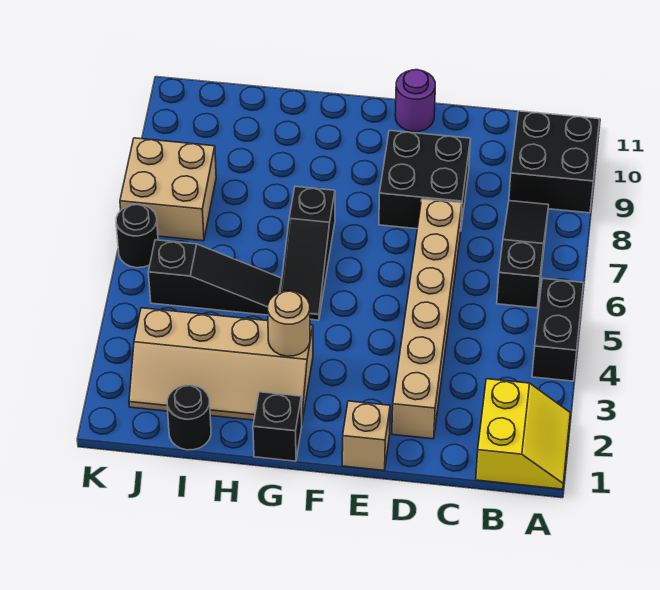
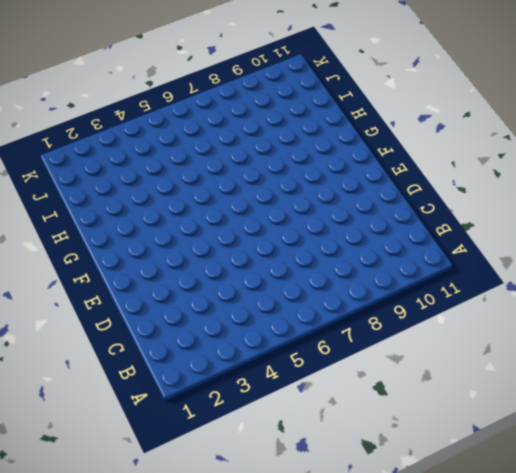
none -> yellow 2x2 slope [476,379,570,489]
none -> black 1x2 brick [532,278,583,381]
none -> black 2x2 brick [509,111,600,213]

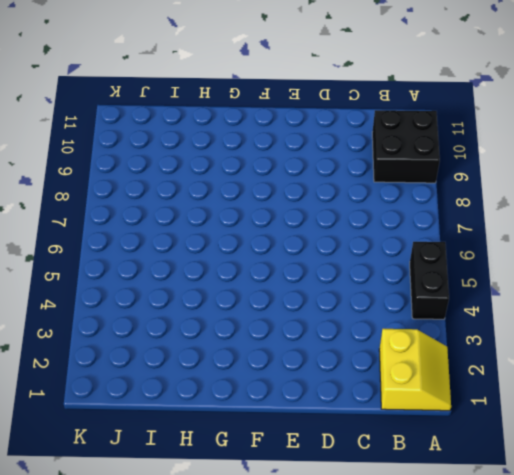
none -> black 1x3 slope [497,201,549,308]
none -> tan 1x6 brick [392,199,462,439]
none -> black 2x2 brick [379,130,470,229]

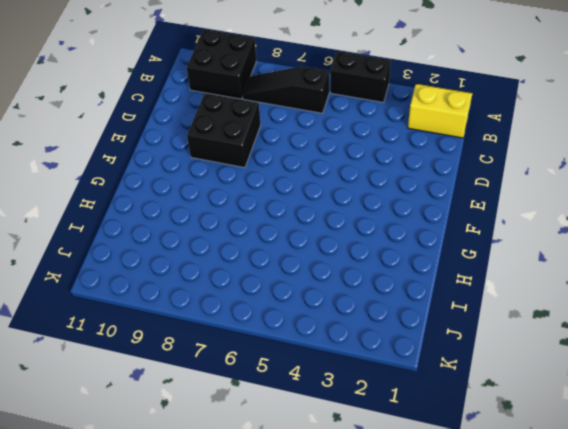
none -> tan 1x6 brick [392,199,462,439]
none -> tan 1x1 brick [342,401,390,470]
none -> purple 1x1 round brick [395,70,435,132]

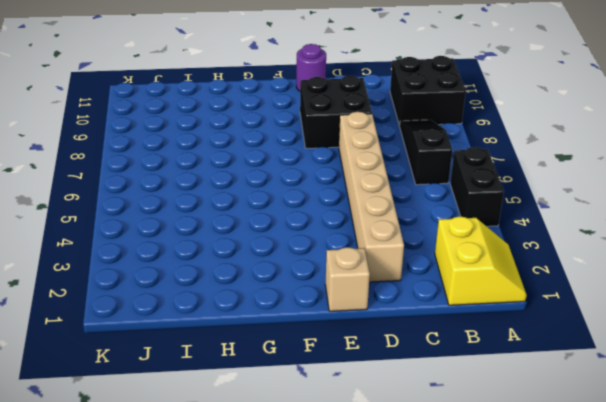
none -> black 1x1 brick [253,392,302,461]
none -> tan 2x4 slope [129,308,313,422]
none -> black 1x3 slope [280,186,335,320]

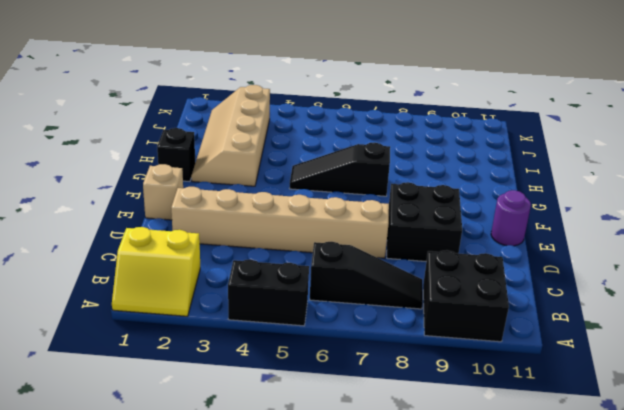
none -> black 1x3 slope [148,240,282,315]
none -> black 1x1 round brick [167,385,211,450]
none -> tan 2x2 brick [120,138,216,241]

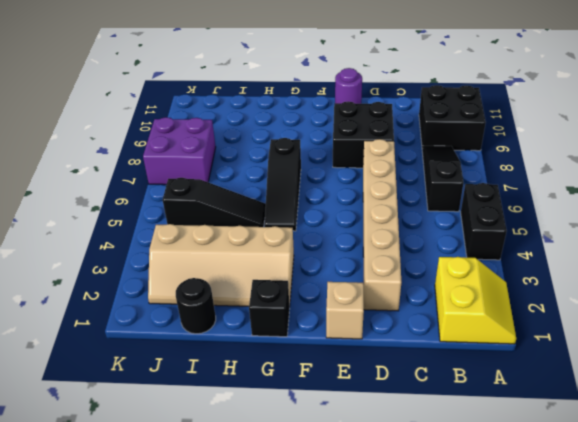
purple 2x2 brick [143,117,216,185] -> tan 2x2 brick [120,138,216,241]
none -> black 1x1 round brick [116,204,158,268]
none -> tan 1x1 round brick [268,291,310,356]

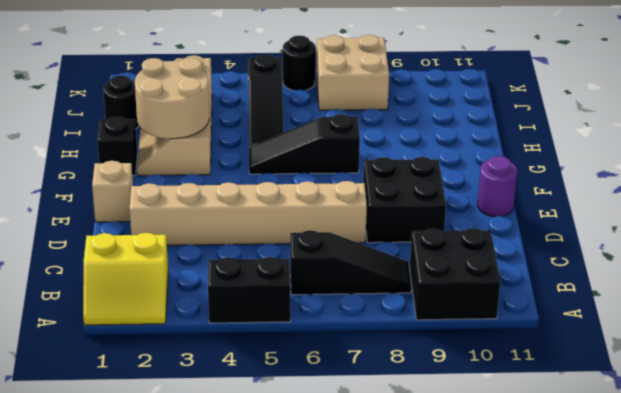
tan 2x2 round brick [135,58,210,139] -> tan 1x1 round brick [268,291,310,356]

